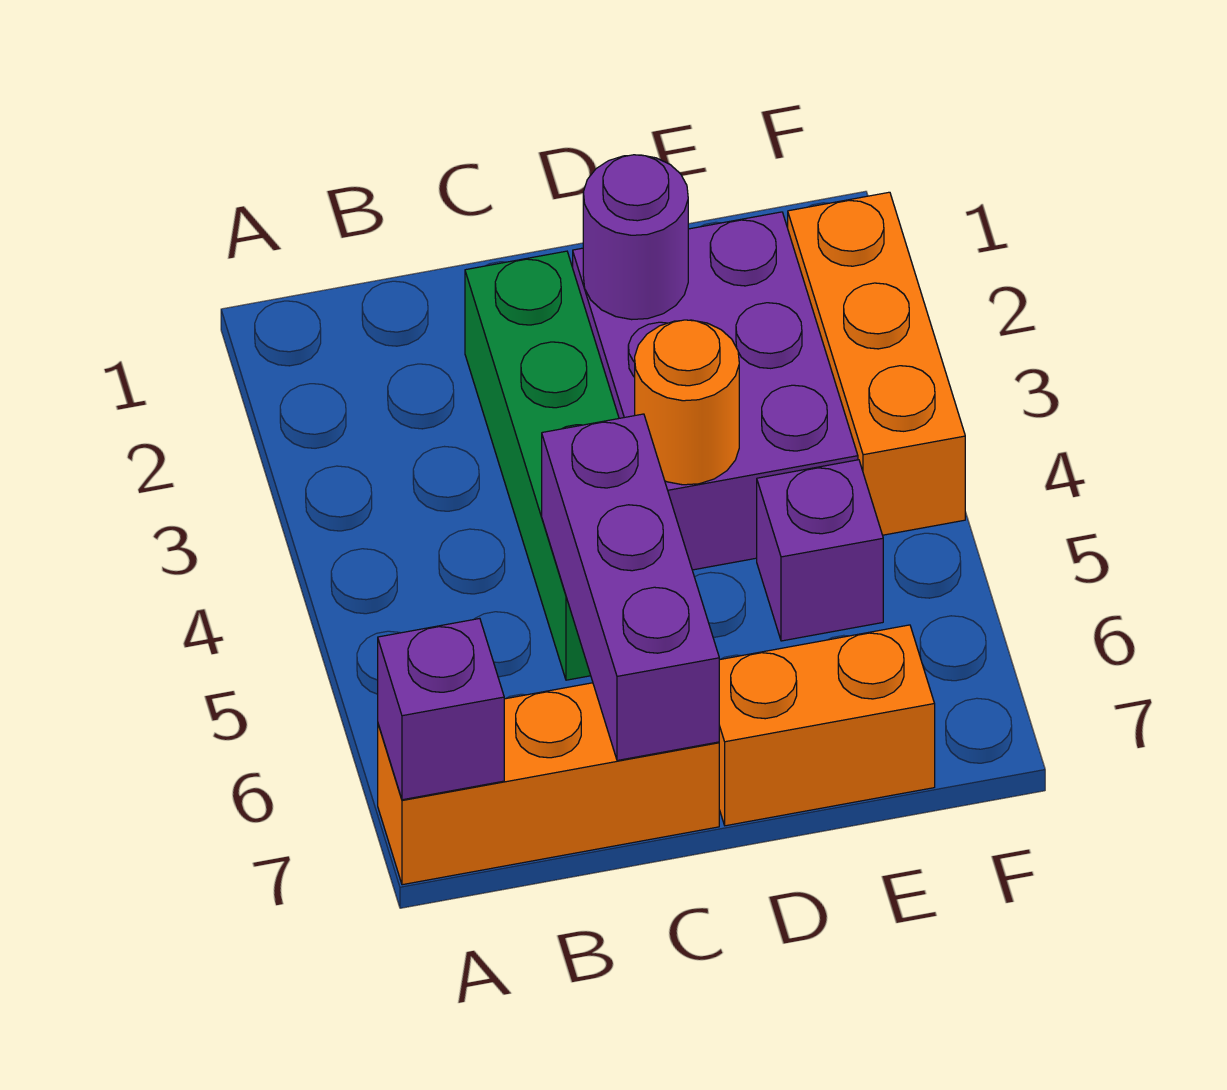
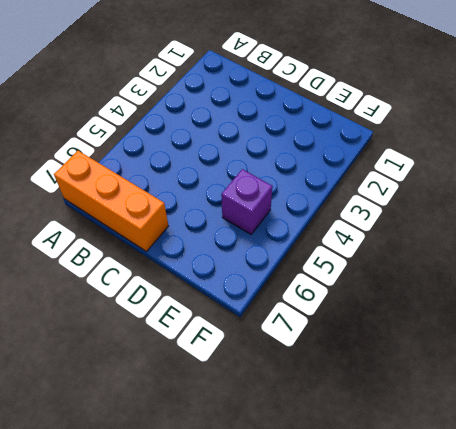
none -> green 1x4 brick [465,251,619,680]
none -> purple 2x3 brick [573,212,858,570]

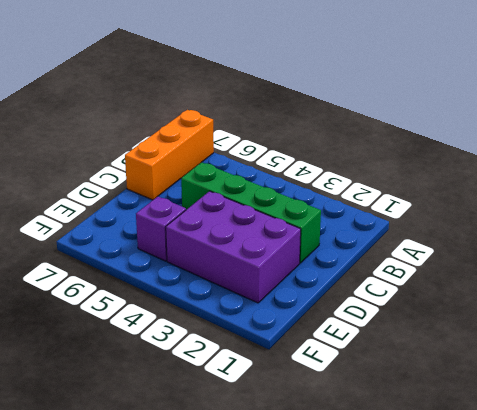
none -> orange 1x2 brick [719,625,935,826]
none -> orange 1x3 brick [788,192,965,535]

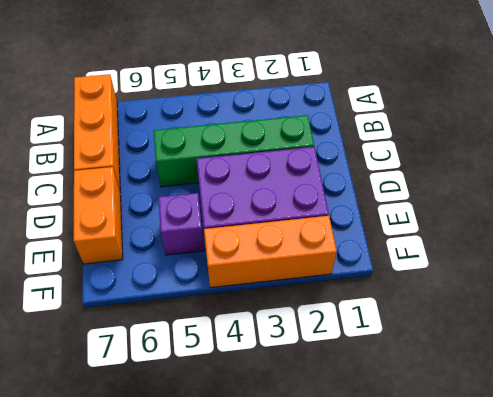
none -> purple 1x1 brick [378,618,504,800]
none -> purple 1x3 brick [542,414,719,761]

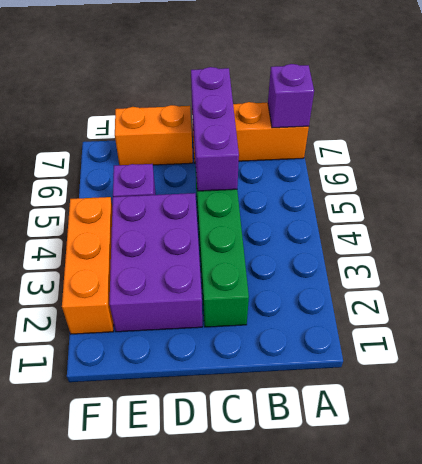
none -> purple 1x1 round brick [583,155,688,320]
none -> orange 1x1 round brick [635,320,739,485]

